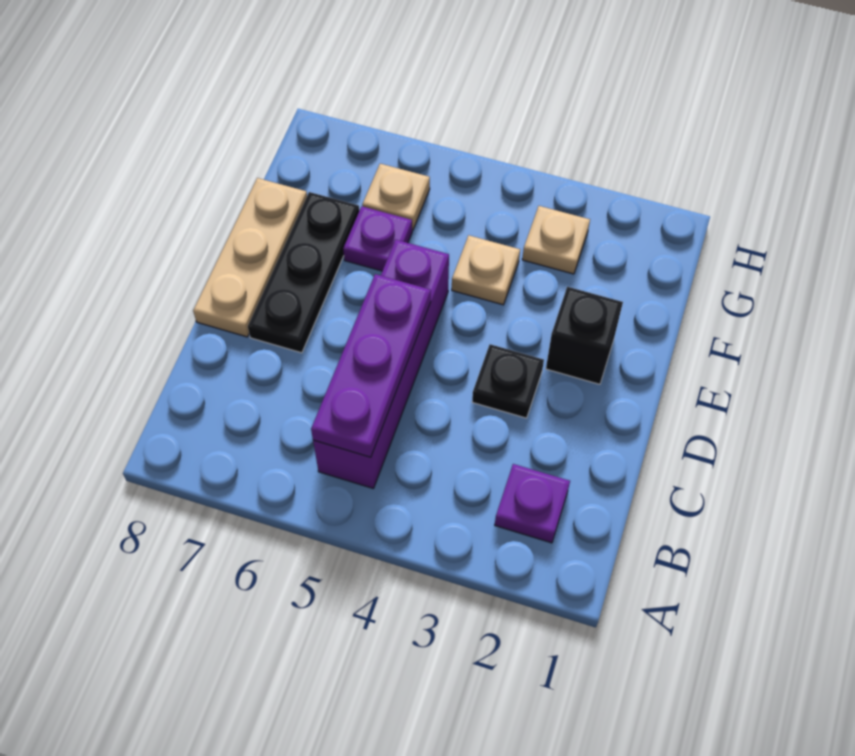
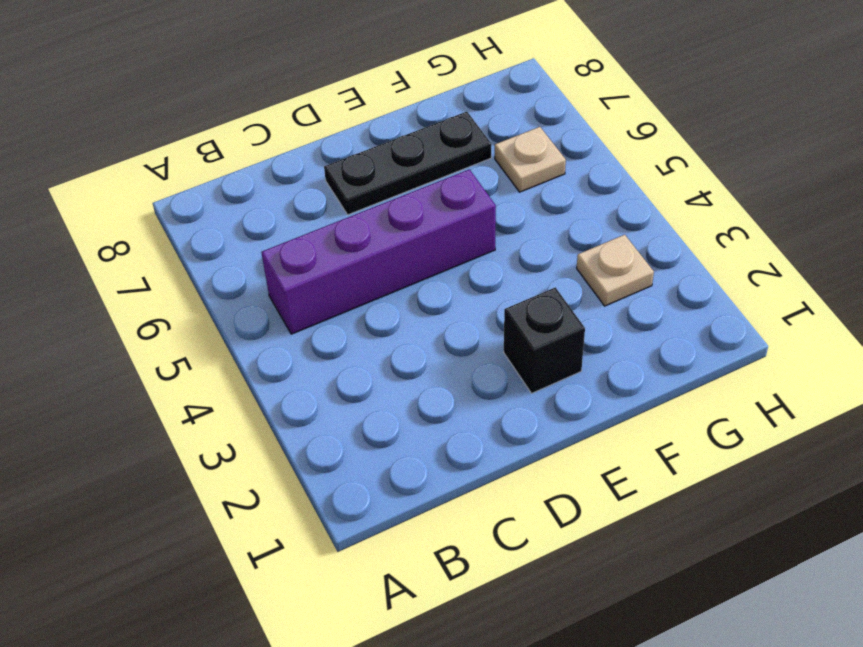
none -> purple 1x1 plate [495,464,570,543]
none -> black 1x1 plate [472,344,544,418]

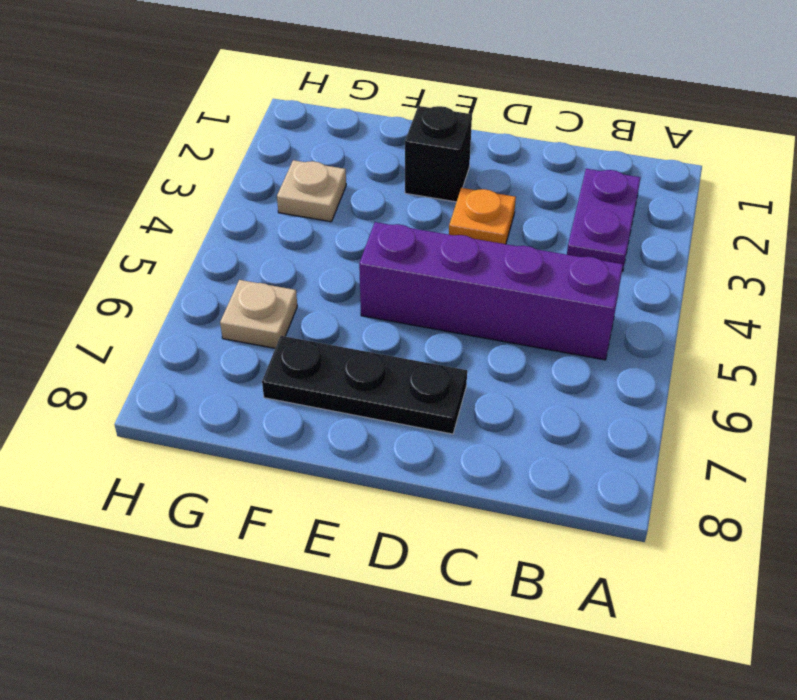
purple 1x2 plate [567,169,641,271] -> purple 1x1 plate [495,464,570,543]
orange 1x1 plate [449,188,516,244] -> black 1x1 plate [472,344,544,418]
none -> tan 1x3 plate [193,178,307,337]
none -> tan 1x1 plate [452,235,520,305]

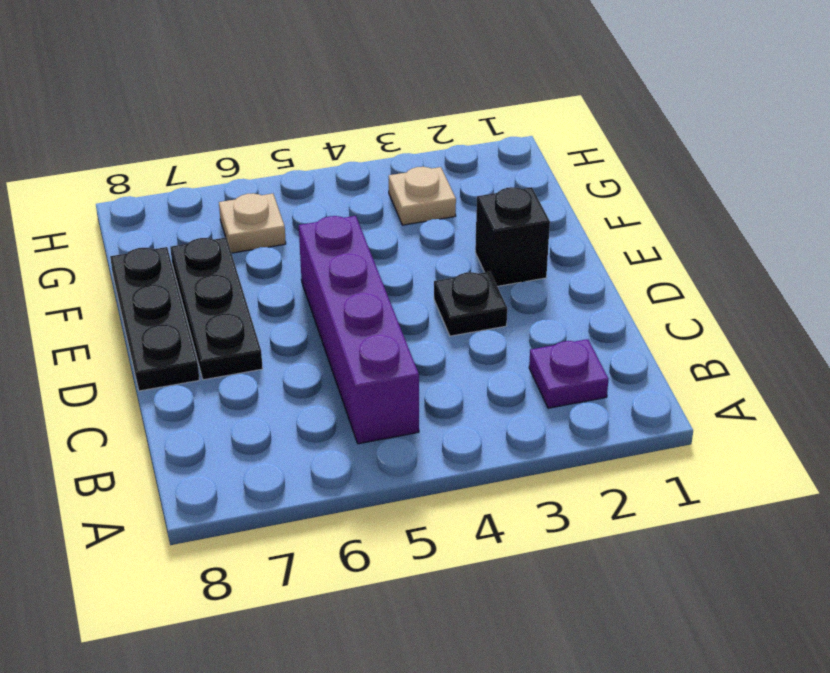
black 1x3 plate [110,247,199,391] -> tan 1x3 plate [193,178,307,337]
none -> tan 1x1 plate [452,235,520,305]
none -> purple 1x1 plate [343,206,412,271]

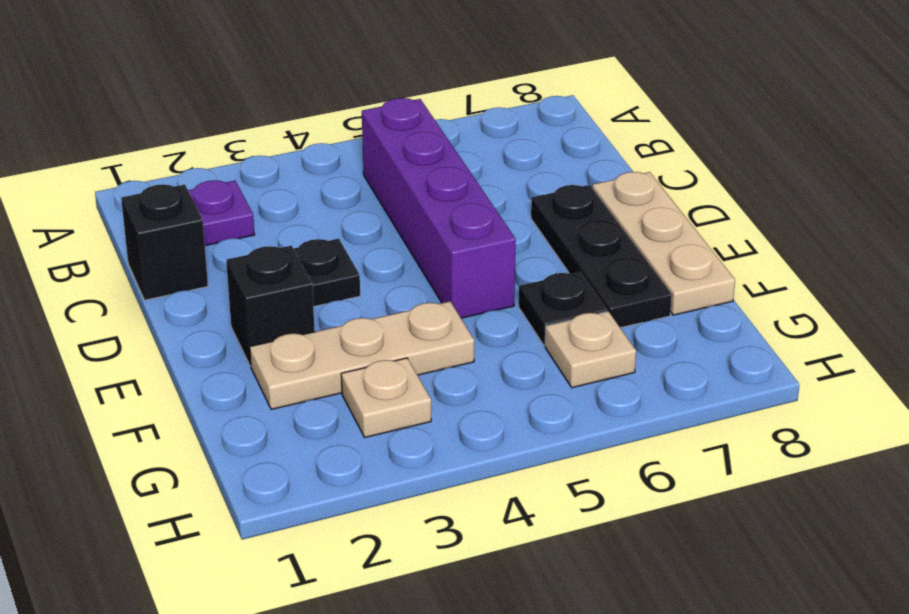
black 1x1 brick [121,184,208,300] -> none
tan 1x3 plate [250,301,474,410] -> tan 1x1 plate [452,235,520,305]
black 1x1 plate [519,272,607,346] -> purple 1x1 plate [343,206,412,271]
none -> purple 1x3 plate [311,274,431,457]

